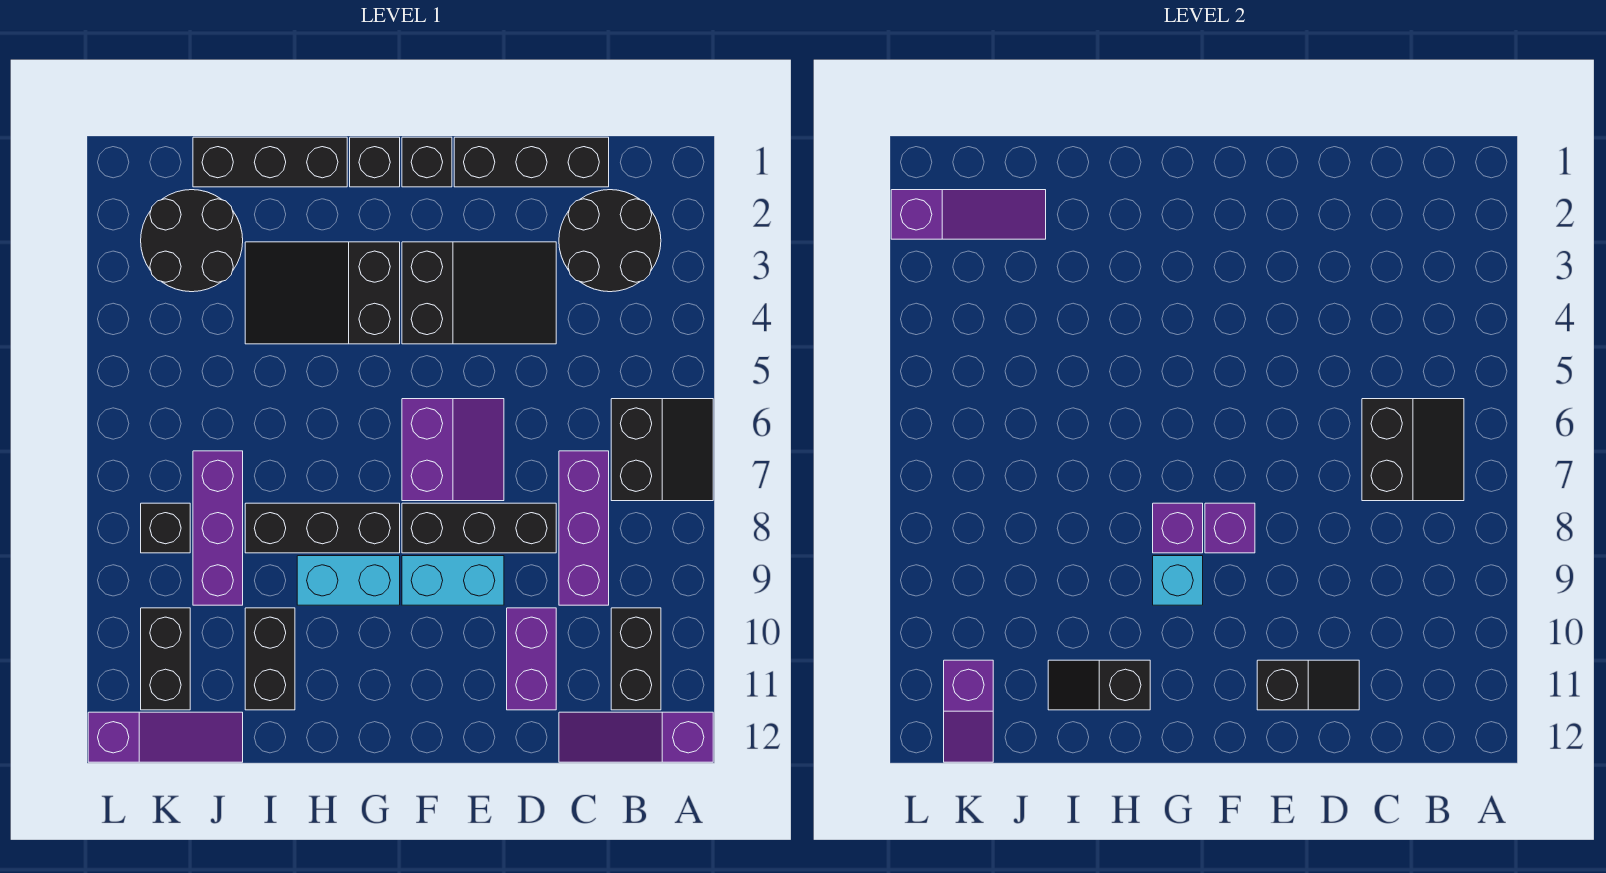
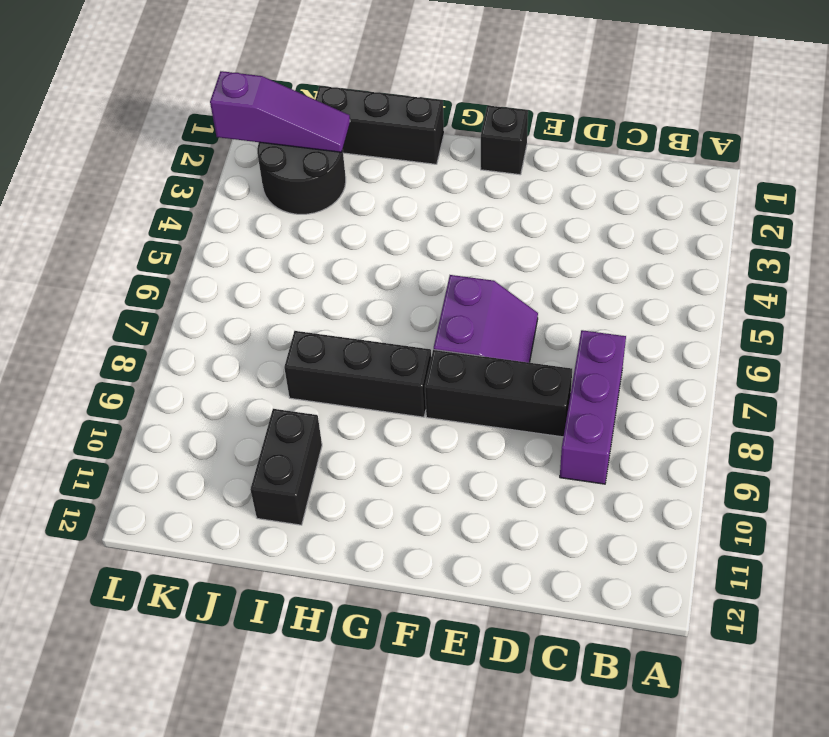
none -> black 2x2 slope [611,399,713,501]
none -> purple 1x3 slope [559,712,713,762]
none -> black 2x2 round brick [559,190,661,292]
none -> black 1x2 brick [611,608,661,710]

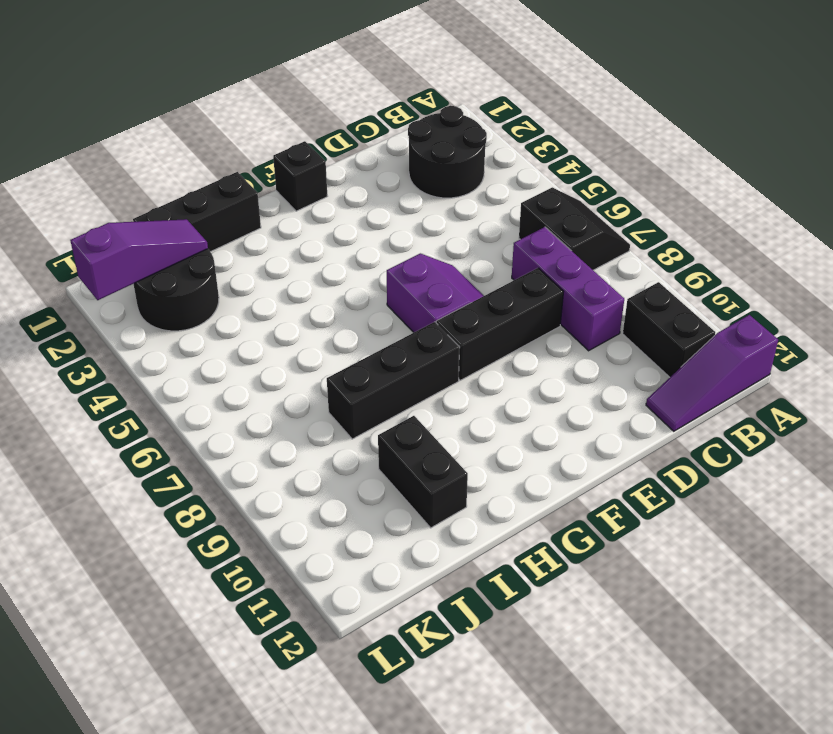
none -> black 1x3 brick [454,137,609,187]
none -> black 2x3 slope [402,242,556,344]
none -> purple 1x2 brick [507,608,556,710]
none -> cyan 1x2 brick [402,556,504,605]

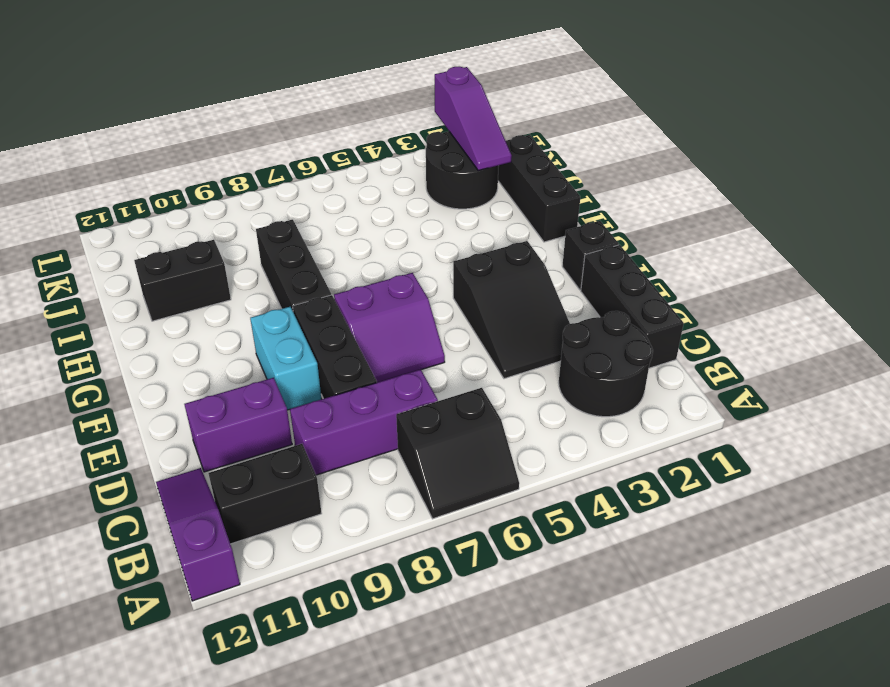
none -> black 1x1 brick [350,137,400,187]
none -> black 2x3 slope [245,242,400,344]
none -> cyan 1x2 brick [297,556,400,605]
none -> purple 1x3 brick [193,451,243,605]

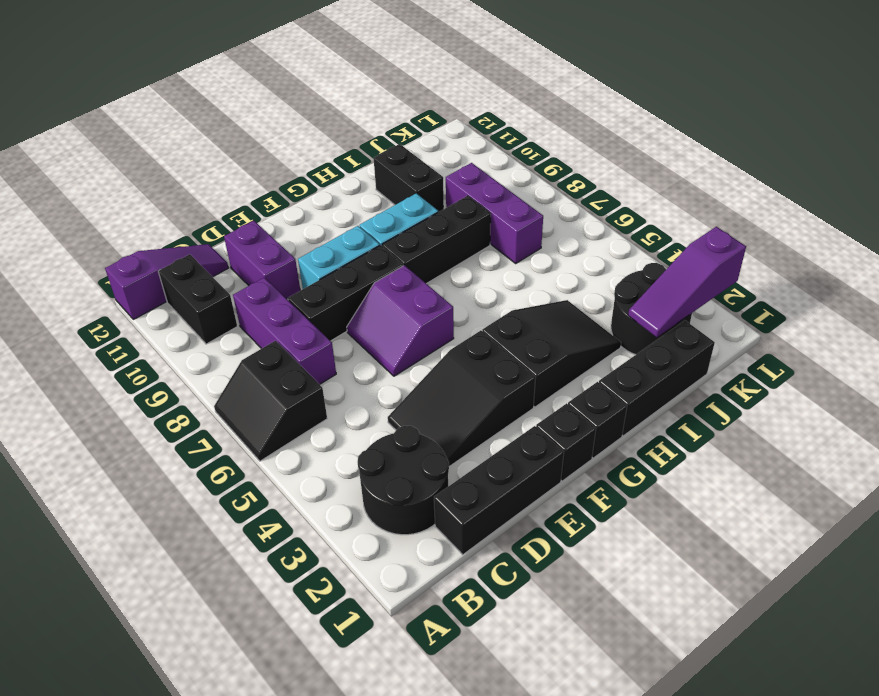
none -> purple 1x3 slope [88,712,243,762]
none -> black 1x1 brick [141,503,190,553]
none -> black 1x2 brick [141,608,190,710]
none -> black 2x2 slope [1362,399,1464,501]

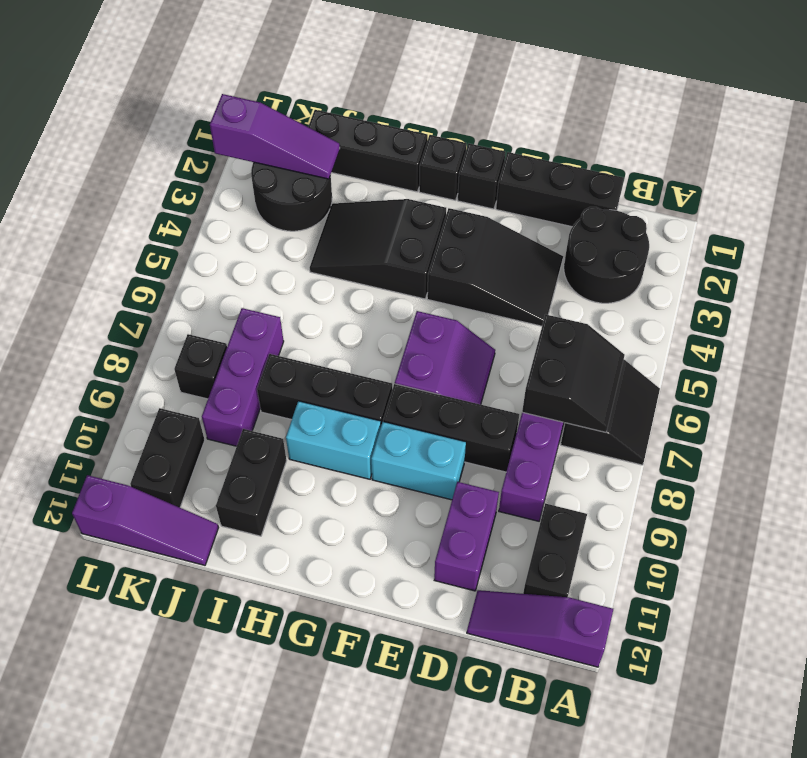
none -> black 1x2 slope [1257,660,1359,710]
none -> purple 1x1 brick [1205,503,1255,553]
none -> purple 1x1 brick [1153,503,1203,553]
none -> cyan 1x1 brick [1153,556,1203,605]

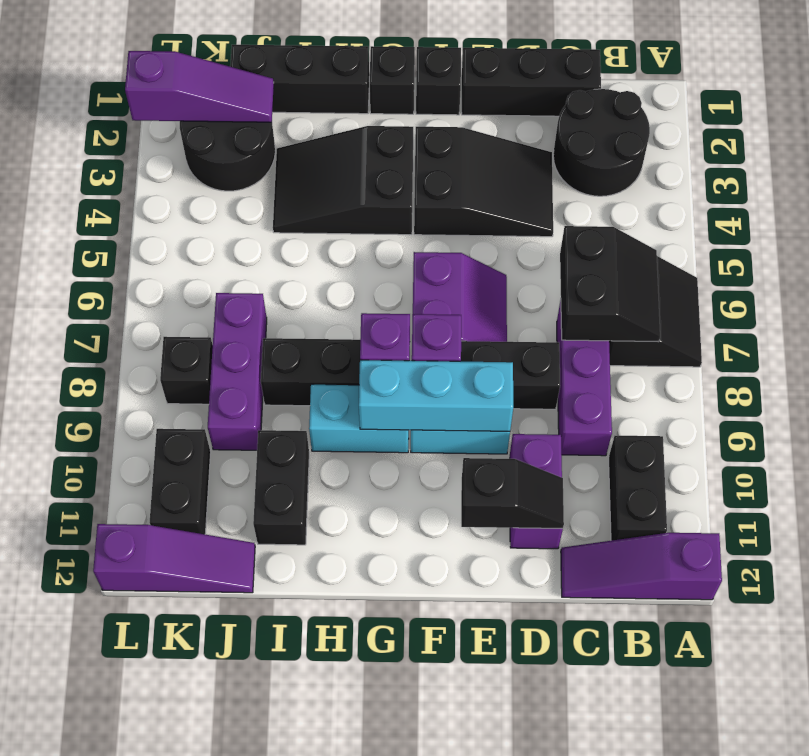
cyan 1x3 brick [359,360,513,431] -> cyan 1x1 brick [1153,556,1203,605]
none -> black 1x2 slope [1048,660,1150,710]
none -> purple 1x2 slope [944,660,993,762]

